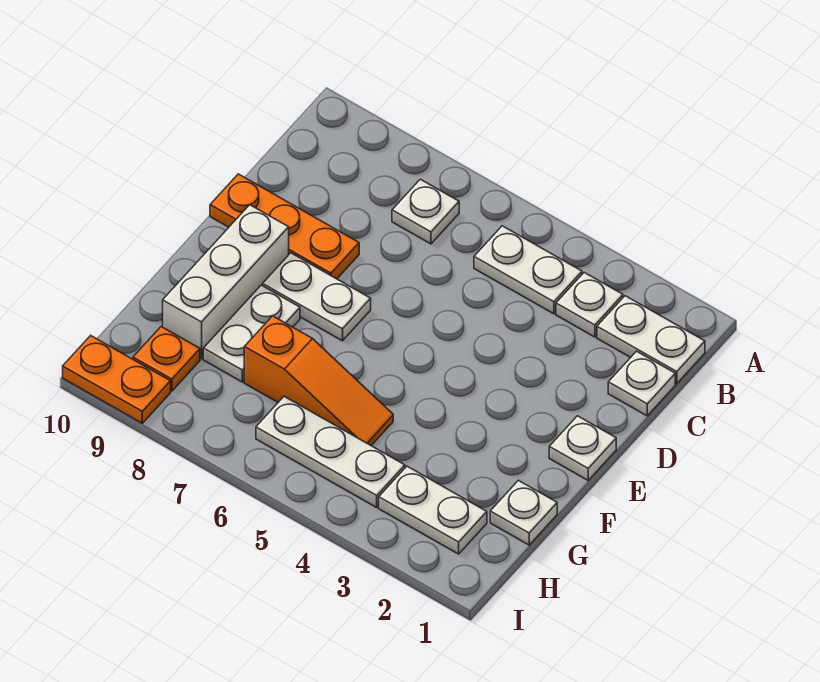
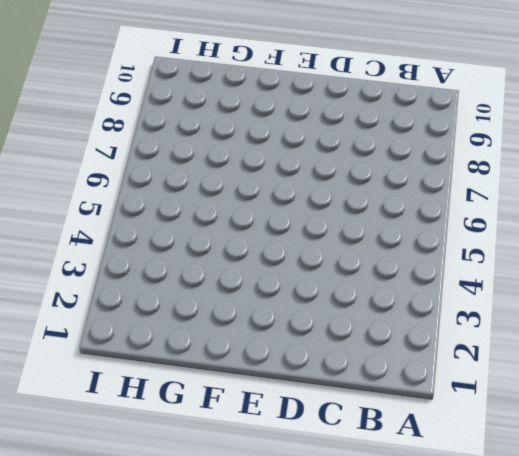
none -> white 1x2 plate [597,296,705,384]
none -> white 1x1 plate [556,273,623,337]
none -> white 1x2 plate [474,226,582,314]

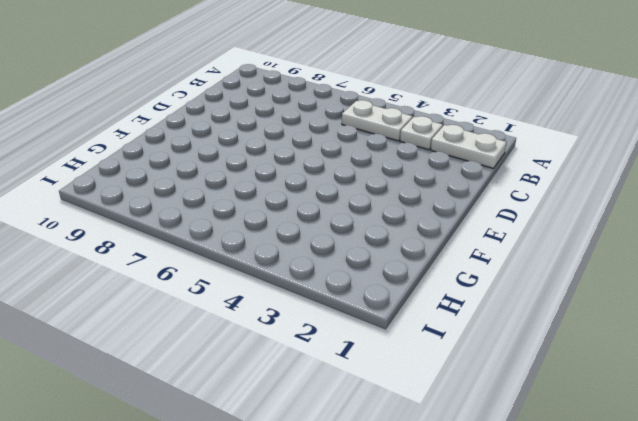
none -> white 1x1 plate [392,179,459,244]
none -> white 1x1 plate [608,351,675,416]
none -> orange 1x3 plate [210,174,359,279]

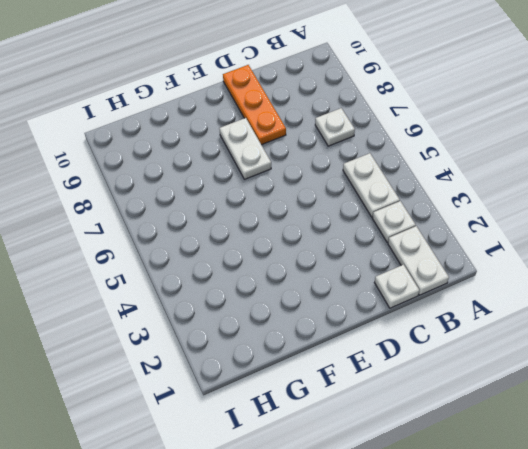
none -> white 1x1 plate [549,416,616,480]
none -> white 1x3 brick [163,205,289,359]
none -> white 1x2 plate [203,285,300,382]

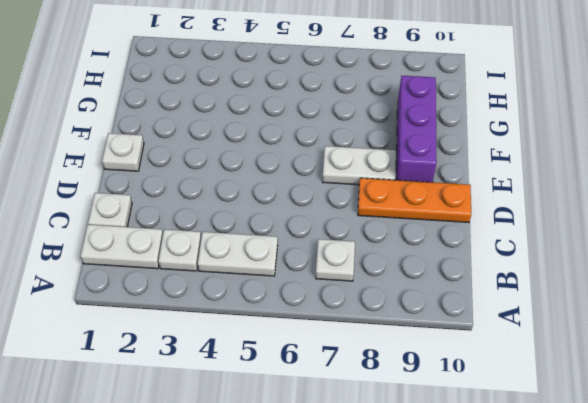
purple 1x3 brick [396,76,437,182] -> white 1x3 brick [163,205,289,359]
none -> white 1x2 plate [203,285,300,382]
none -> white 1x1 plate [490,480,557,545]
none -> orange 1x3 slope [244,316,393,445]

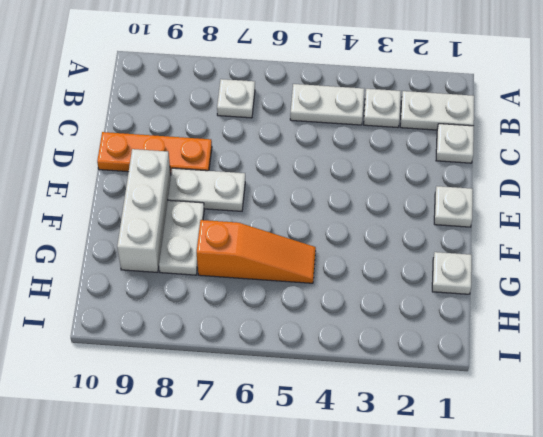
none -> white 1x2 plate [379,466,487,554]
none -> white 1x3 plate [256,396,405,507]
none -> orange 1x1 plate [133,327,200,391]

